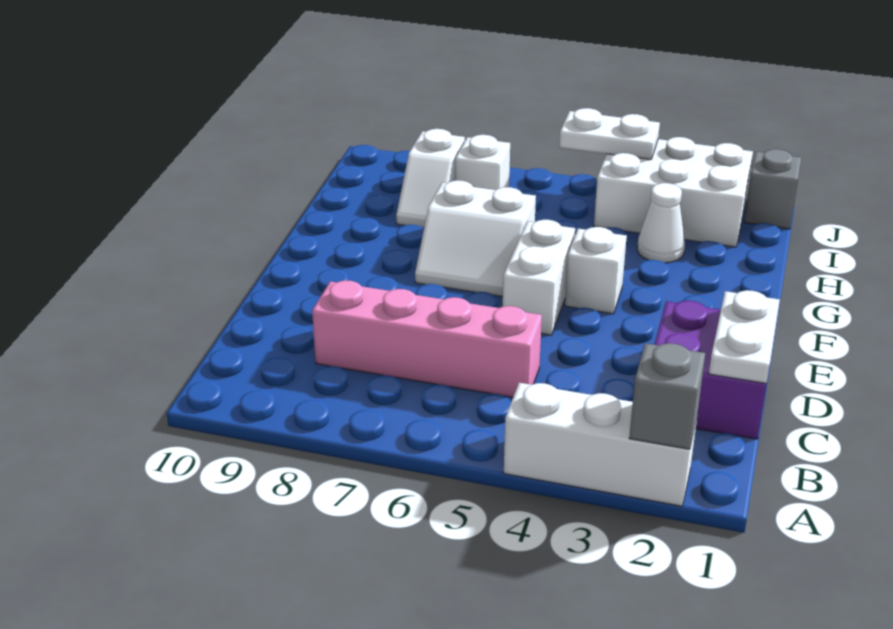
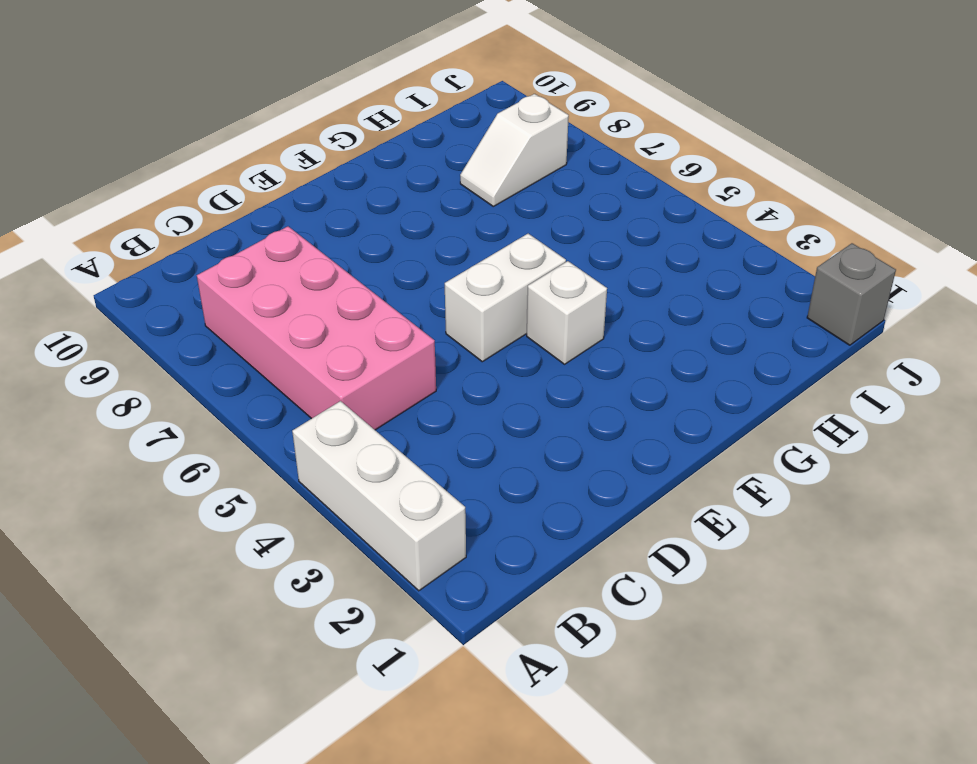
pink 2x4 brick [197,226,436,430] -> pink 1x4 brick [312,280,542,397]
none -> purple 2x2 brick [654,301,767,439]
none -> white 2x2 slope [415,180,536,297]
none -> white 1x1 cone [637,183,685,263]

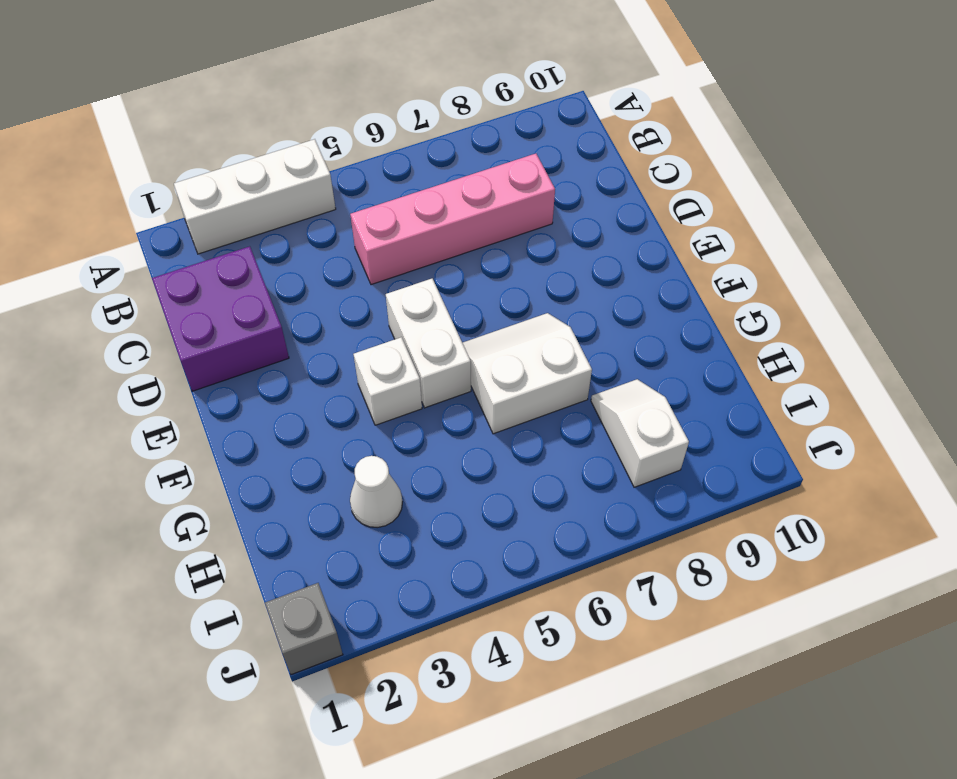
none -> white 2x3 brick [594,137,753,247]
none -> white 1x1 brick [455,135,510,190]
none -> grey 1x1 brick [629,343,705,449]

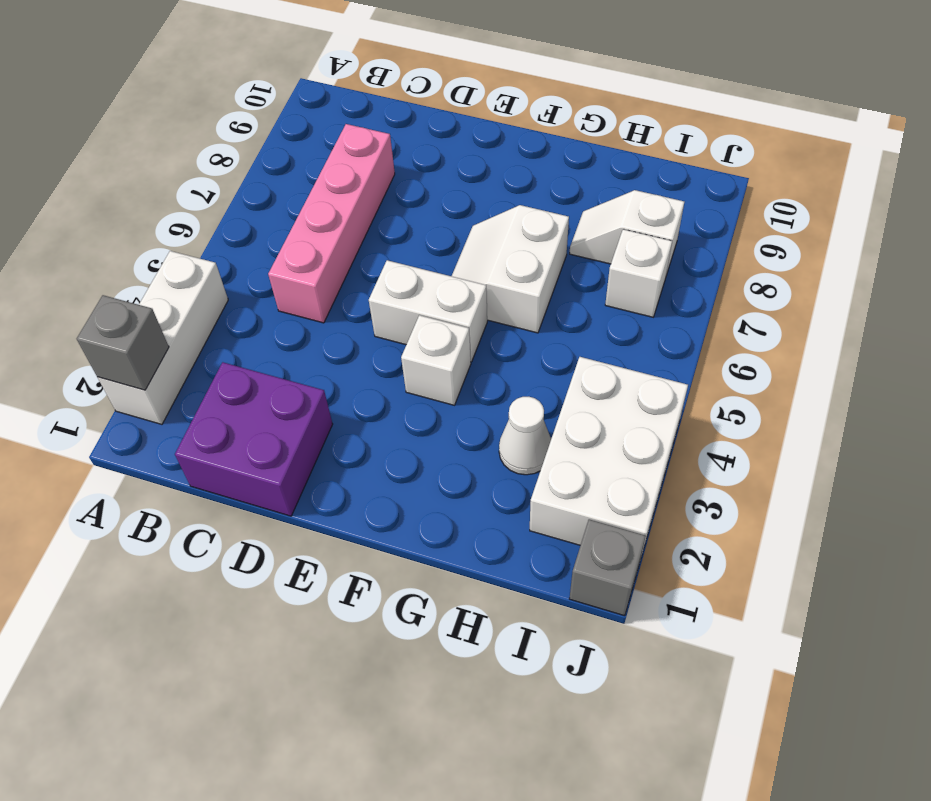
none -> white 1x2 plate [709,290,780,384]
none -> white 1x2 plate [559,108,660,160]

